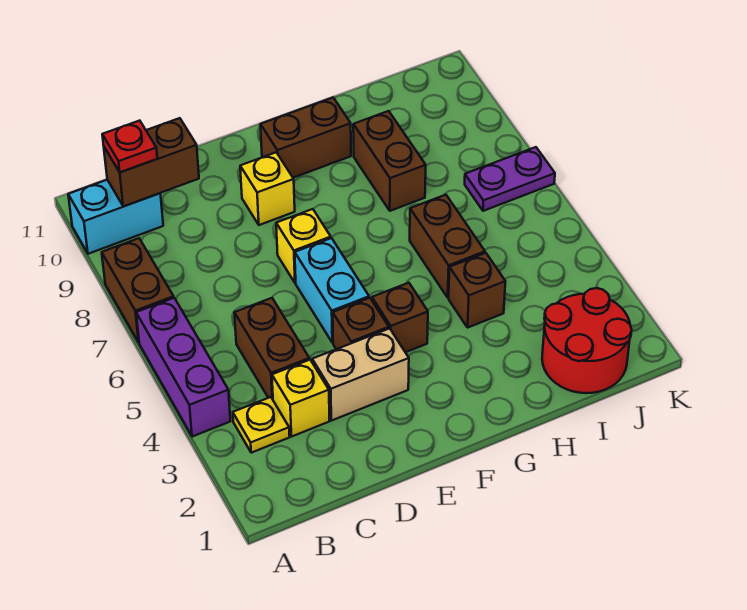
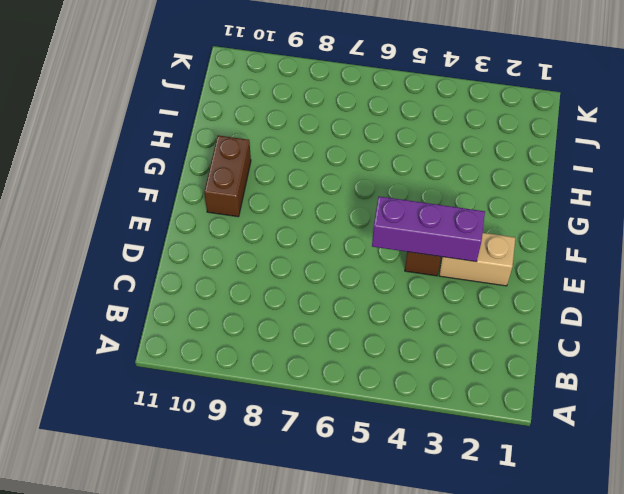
tan 1x2 brick [439,233,515,286] -> tan 1x2 brick turned to [312,328,409,421]
purple 1x3 brick [372,196,485,262] -> purple 1x3 brick moved to [136,298,230,437]
none -> brown 1x2 brick [102,238,174,342]
none -> cyan 1x2 brick [68,180,163,254]
none -> yellow 1x1 plate [233,397,290,453]

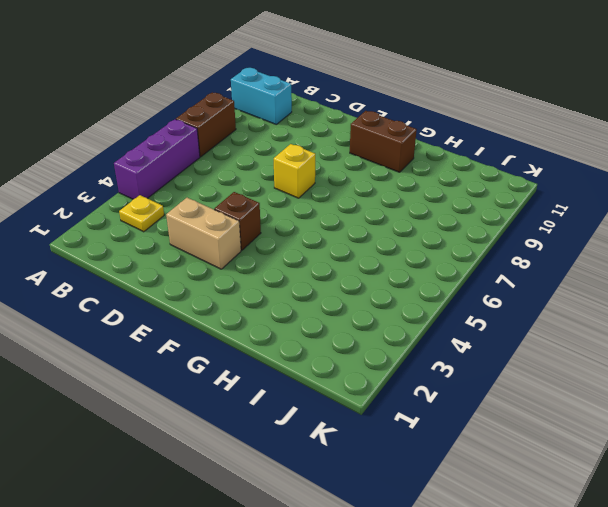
none -> yellow 1x1 brick [272,360,330,437]
none -> brown 1x2 brick [234,298,309,399]
none -> cyan 1x2 brick [295,238,369,343]

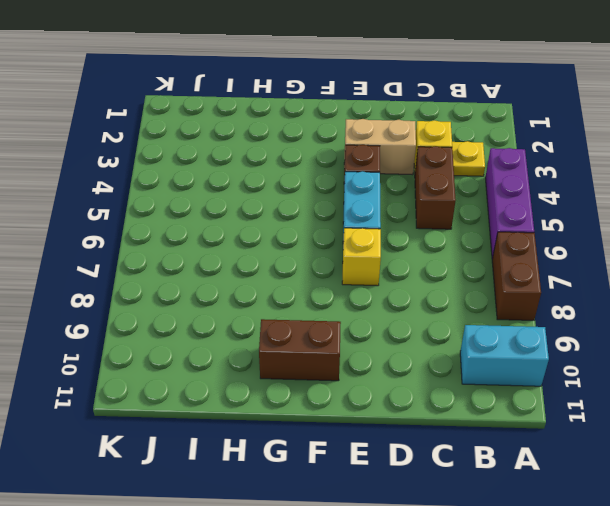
none -> yellow 1x1 brick [240,152,295,225]
none -> brown 1x1 brick [372,283,428,352]
none -> brown 1x1 brick [449,253,505,327]

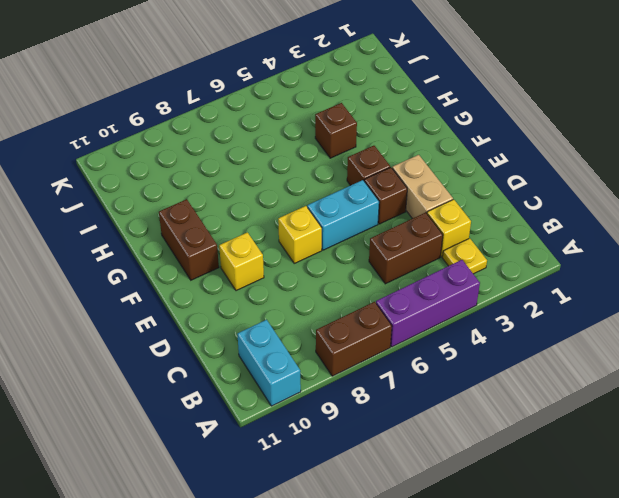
none -> brown 1x2 brick [410,195,485,298]
none -> brown 1x2 brick [353,111,426,211]
none -> red 2x2 round brick [542,288,632,393]

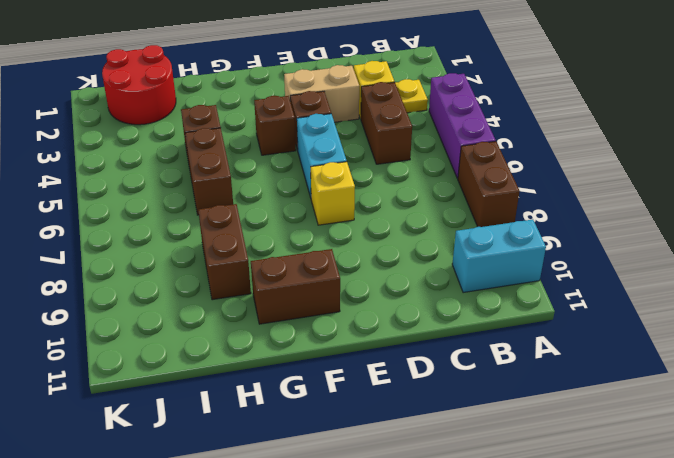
none -> yellow 1x1 brick [240,152,295,225]
none -> purple 1x2 plate [465,147,555,211]
none -> brown 1x2 brick [104,118,199,206]

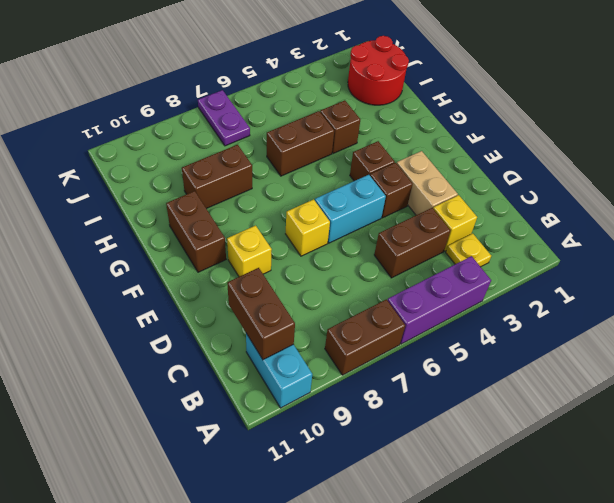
none -> red 1x1 plate [102,121,157,172]

